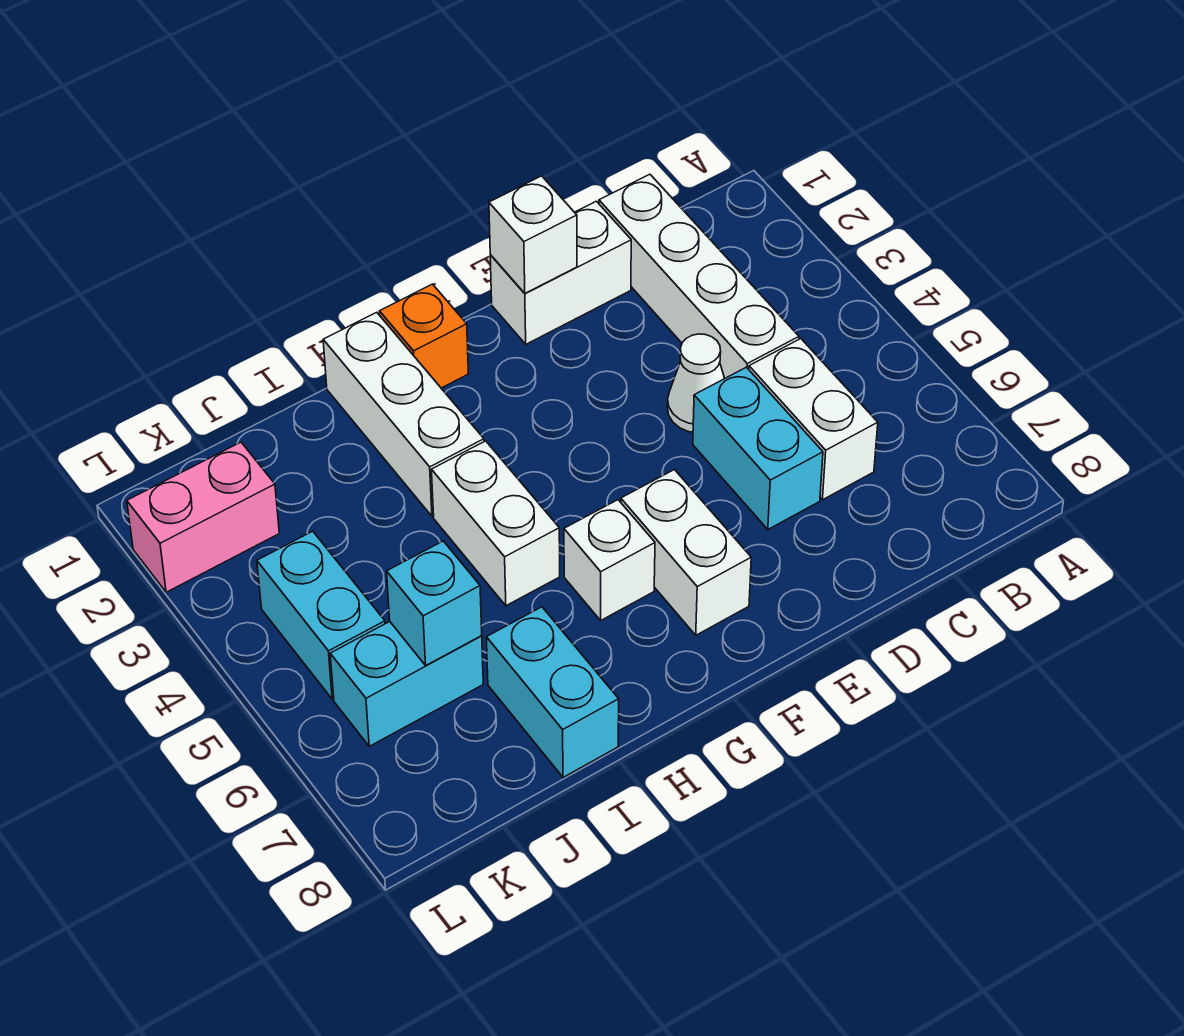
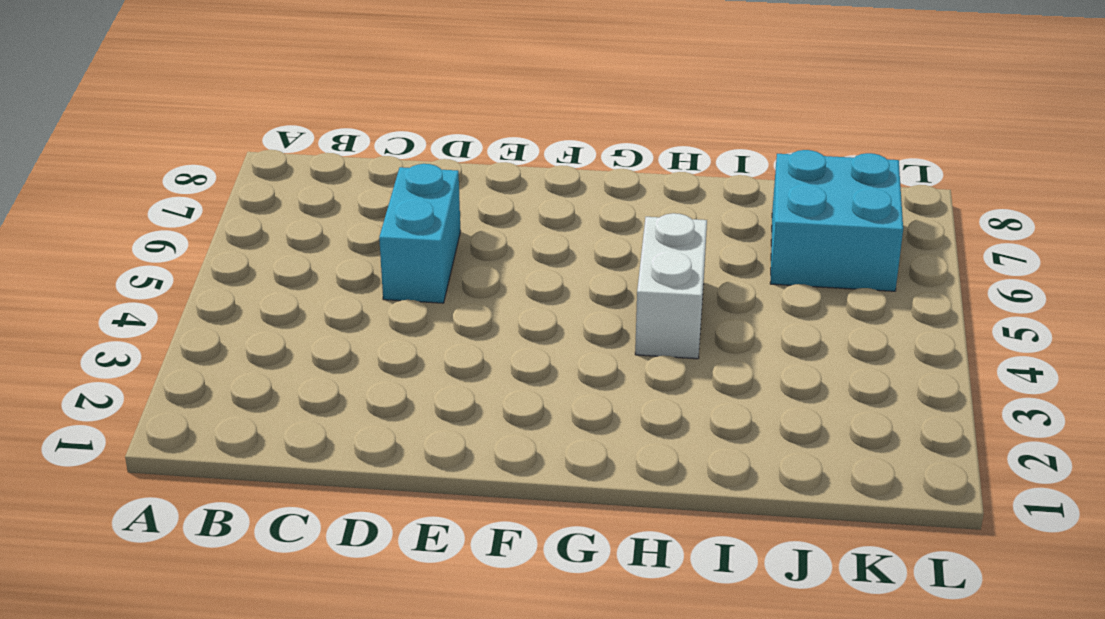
cyan 2x2 brick [770,150,903,291] -> cyan 1x2 brick [330,622,483,746]
none -> white 1x4 brick [599,174,799,378]
none -> white 1x2 brick [749,339,878,500]
none -> white 1x2 brick [490,201,631,344]

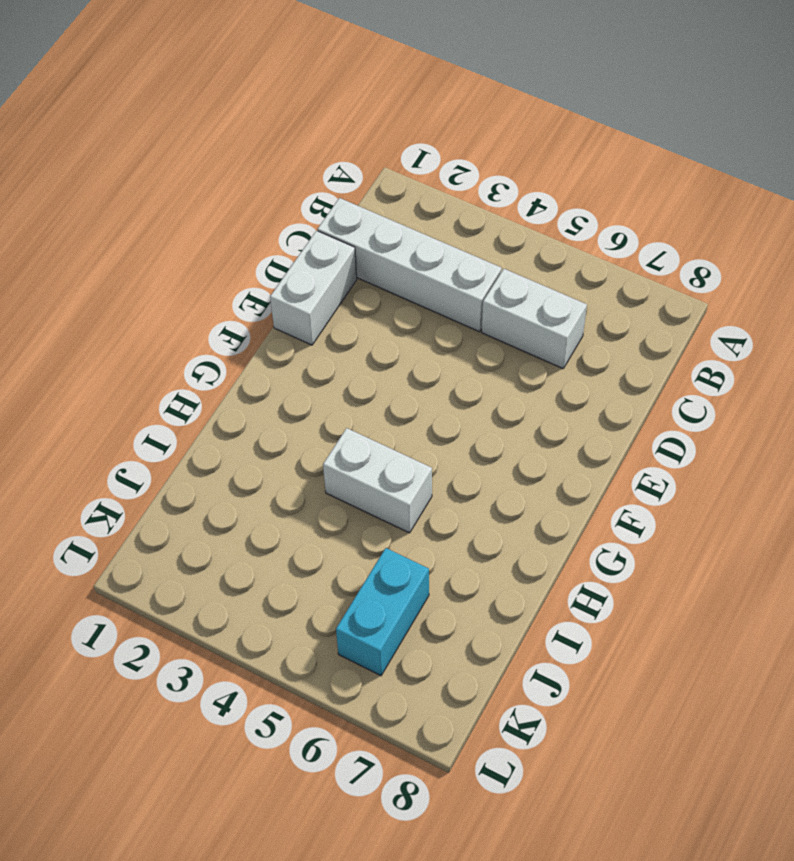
none -> white 1x1 cone [667,334,725,432]
none -> cyan 1x2 brick [693,367,823,529]
none -> white 1x2 brick [621,470,751,635]

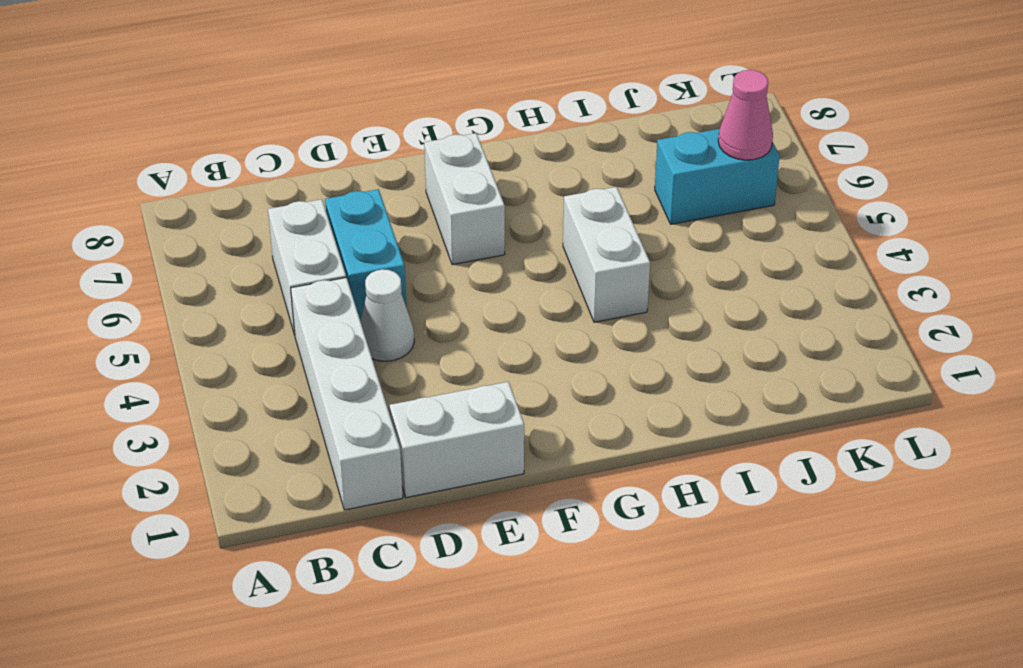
pink 1x1 cone [718,70,773,160] -> none
none -> orange 1x1 brick [380,284,468,388]
none -> white 1x1 brick [564,500,655,620]
none -> white 1x3 brick [323,312,484,516]

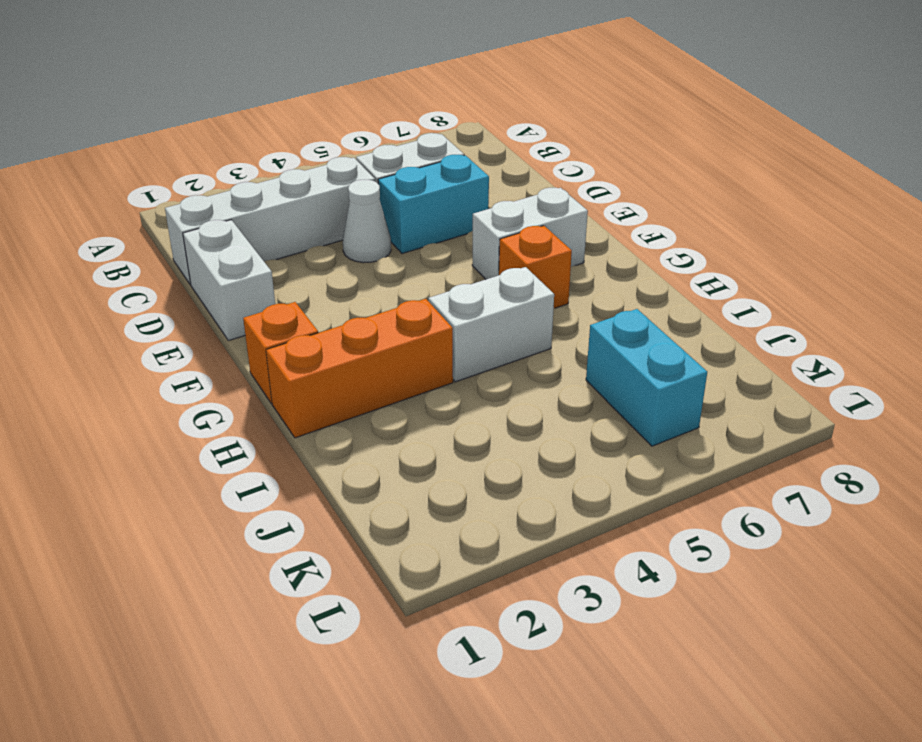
orange 1x1 brick [499,226,572,308] -> white 1x1 brick [564,500,655,620]
orange 1x3 brick [266,299,453,438] -> white 1x3 brick [323,312,484,516]
none -> cyan 1x2 brick [486,607,619,777]
none -> pink 1x2 brick [127,442,279,592]
none -> cyan 1x2 brick [257,531,385,699]

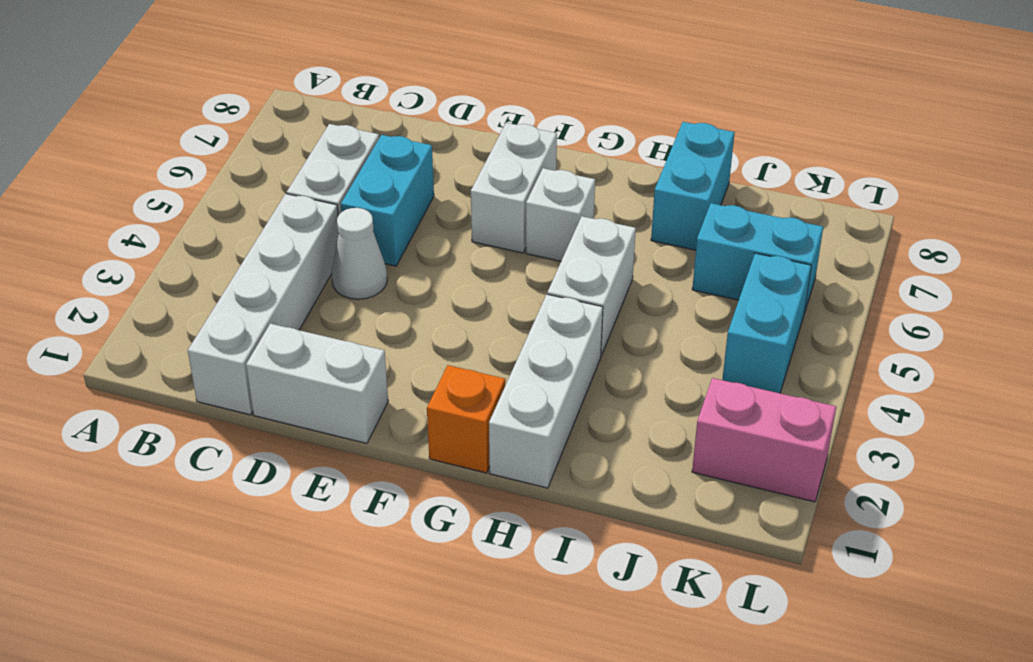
none -> white 1x1 brick [489,176,577,293]
none -> cyan 1x1 brick [387,541,482,665]

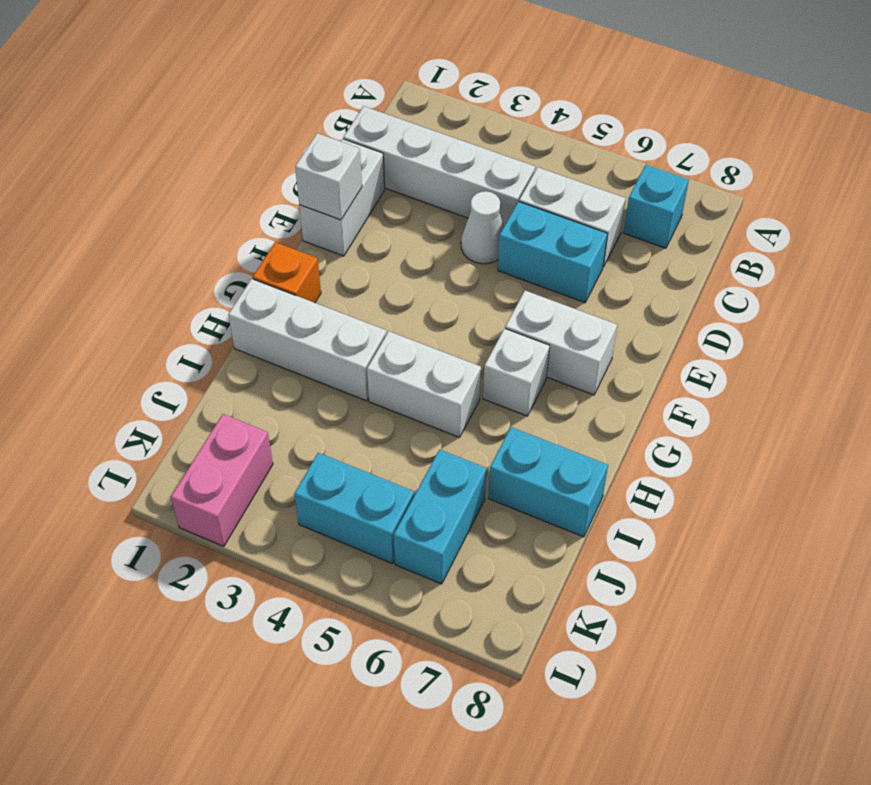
cyan 1x1 brick [624,165,689,248] -> cyan 1x1 brick moved to [387,541,482,665]

